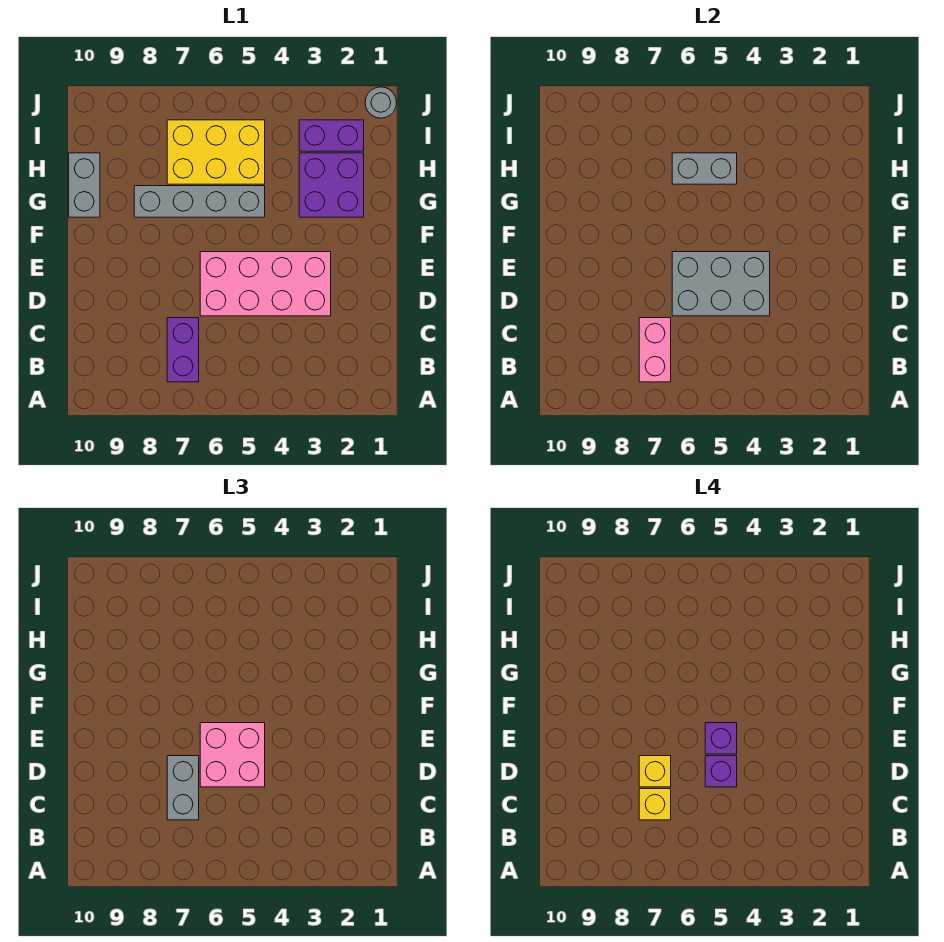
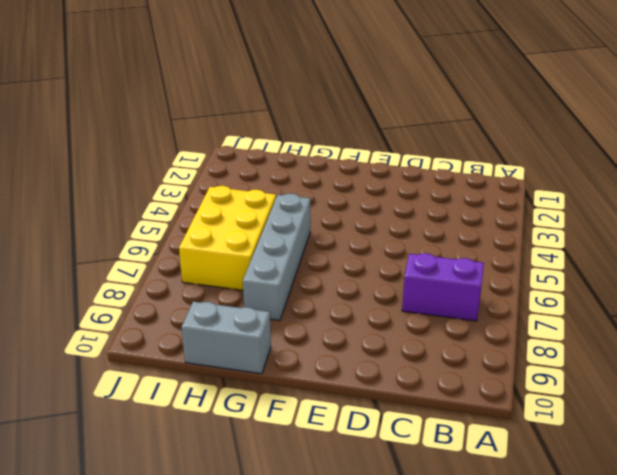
none -> pink 2x4 brick [200,252,331,316]
none -> purple 2x2 brick [299,153,364,217]
none -> purple 1x2 brick [299,120,364,151]

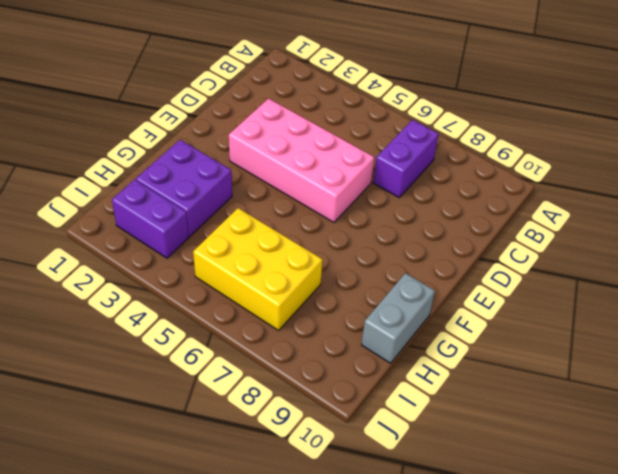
none -> grey 1x4 brick [134,186,265,217]
none -> grey 1x1 round brick [365,87,397,118]
none -> pink 1x2 brick [639,318,671,382]

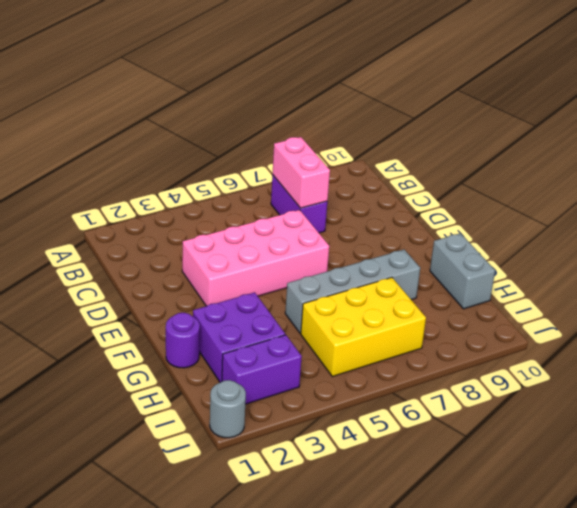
purple 1x1 round brick [166,313,200,368] -> none
none -> grey 2x3 brick [672,252,770,316]
none -> grey 1x2 brick [672,153,737,184]
none -> grey 1x2 brick [167,756,199,820]

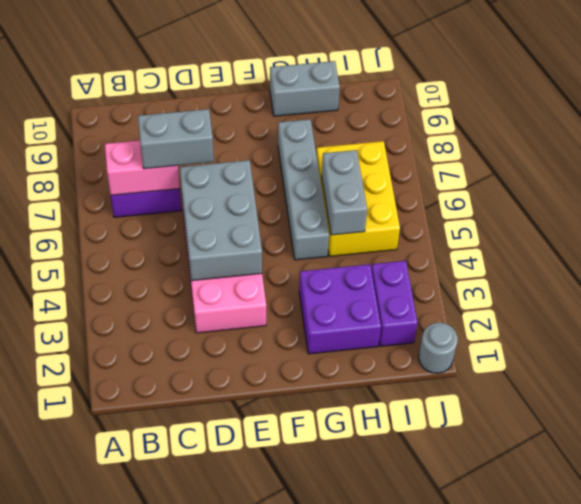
none -> pink 2x2 brick [200,723,265,787]
none -> yellow 1x1 brick [639,789,671,820]
none -> purple 1x1 brick [705,756,737,787]

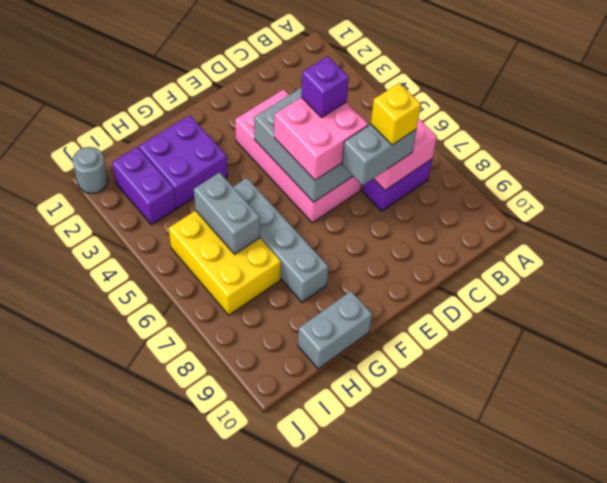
none -> yellow 1x1 brick [639,756,671,787]
none -> purple 1x1 brick [705,723,737,754]

